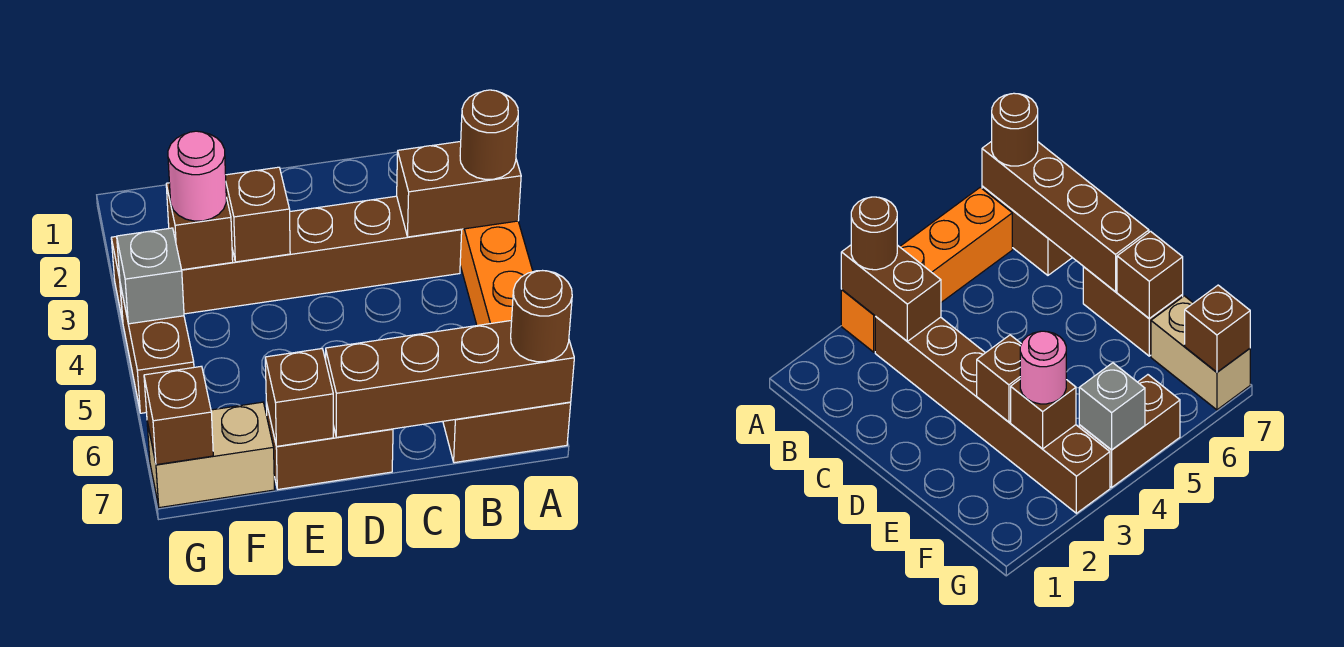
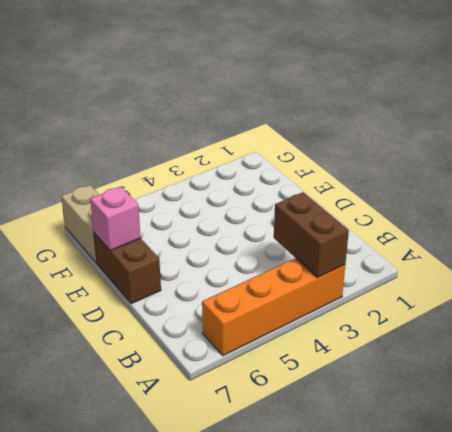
pink 1x1 brick [90,187,141,251] -> brown 1x1 brick [265,349,333,447]
none -> brown 1x2 brick [443,402,571,463]
none -> brown 1x6 brick [111,196,462,321]
none -> brown 1x2 brick [120,284,194,413]

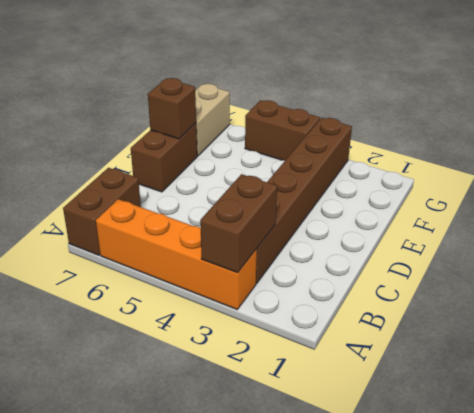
none -> brown 1x4 brick [326,320,574,437]
none -> brown 1x1 brick [226,167,290,262]
none -> brown 1x1 brick [166,183,233,270]

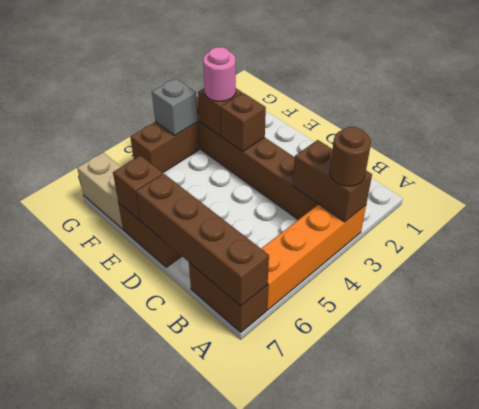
none -> brown 1x1 brick [144,366,213,465]
none -> brown 1x1 round brick [511,271,572,362]

